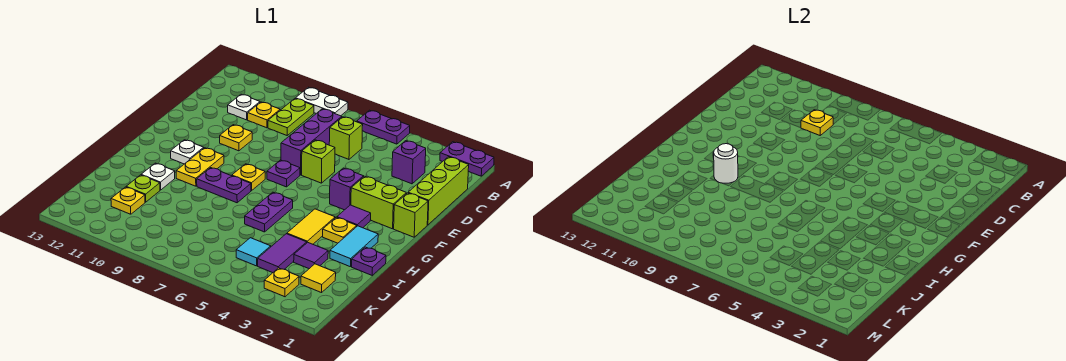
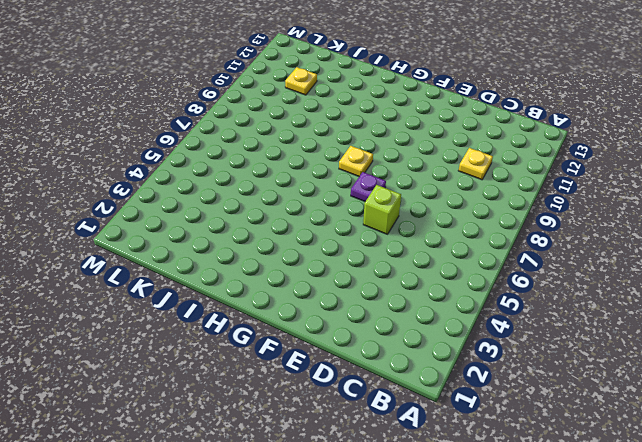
none -> purple 1x2 plate [440,142,494,176]
none -> purple 1x2 plate [357,110,410,144]
none -> white 1x2 plate [295,87,348,116]
none -> lime 1x2 plate [268,99,314,135]

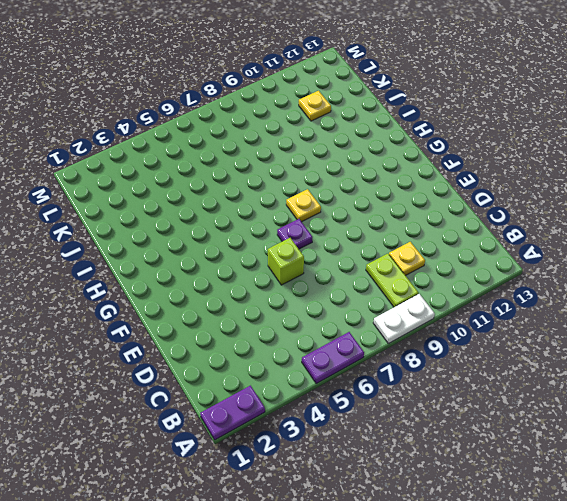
none -> lime 1x3 brick [408,157,469,225]
none -> purple 1x1 brick [392,141,426,184]
none -> lime 1x1 brick [329,117,363,159]
none -> purple 1x3 brick [281,109,342,175]

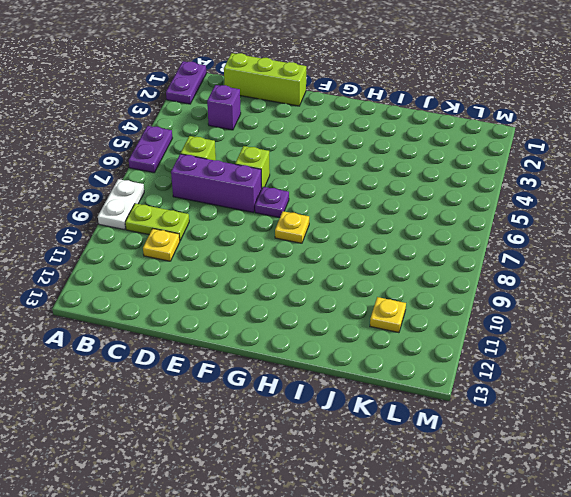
none -> white 1x1 plate [228,94,260,120]
none -> yellow 1x1 plate [220,125,252,151]
none -> lime 1x1 brick [394,193,428,237]
none -> lime 1x2 brick [351,176,406,229]

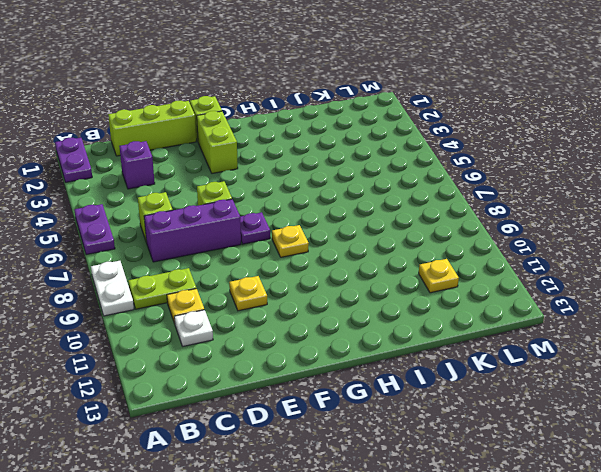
none -> purple 1x1 brick [330,168,363,210]
none -> purple 1x1 tile [337,205,371,228]
none -> yellow 1x2 plate [176,148,224,186]
none -> white 1x1 plate [171,140,204,164]

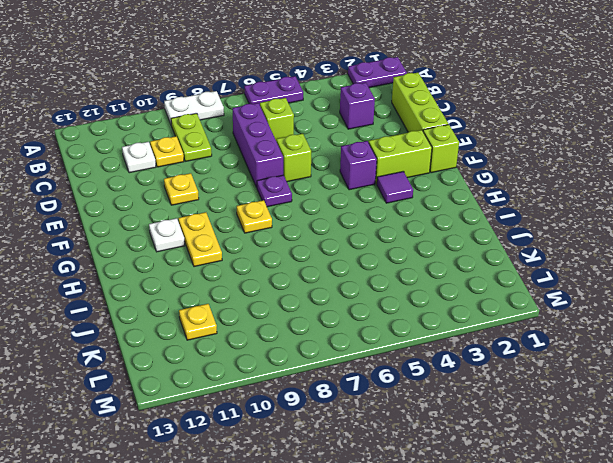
none -> cyan 1x2 tile [330,226,378,267]
none -> yellow 1x1 plate [323,217,357,243]
none -> yellow 1x2 tile [287,209,335,244]
none -> purple 1x2 plate [245,192,293,232]

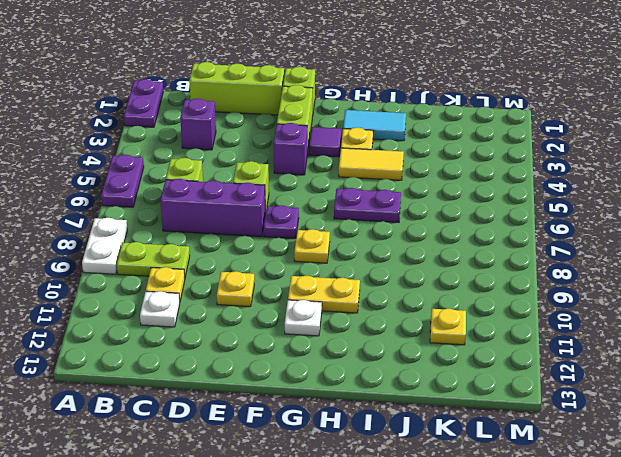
none -> purple 1x2 plate [197,168,251,203]
none -> purple 1x1 plate [352,247,386,275]
none -> white 1x1 plate [141,163,175,190]
none -> purple 1x1 tile [294,242,328,269]

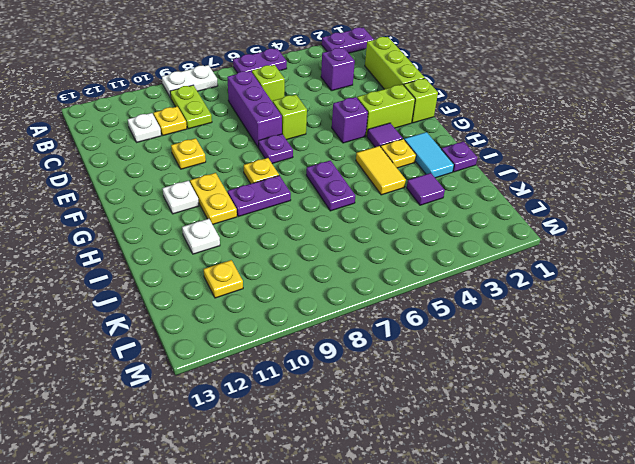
none -> purple 1x2 tile [258,234,307,273]
none -> lime 1x1 plate [126,175,160,202]
none -> yellow 1x1 tile [301,264,336,293]
none -> cyan 1x1 tile [236,238,271,266]

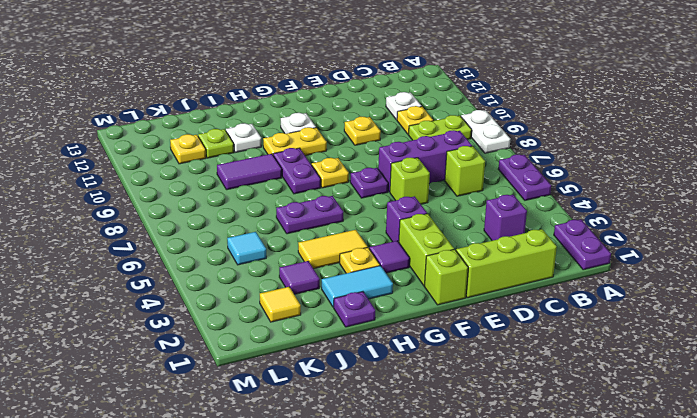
purple 1x2 tile [217,154,282,190] -> purple 1x2 tile moved to [258,234,307,273]
none -> yellow 1x1 plate [264,268,299,297]
none -> yellow 1x1 plate [801,110,833,135]
none -> white 1x1 round brick [714,144,738,183]

